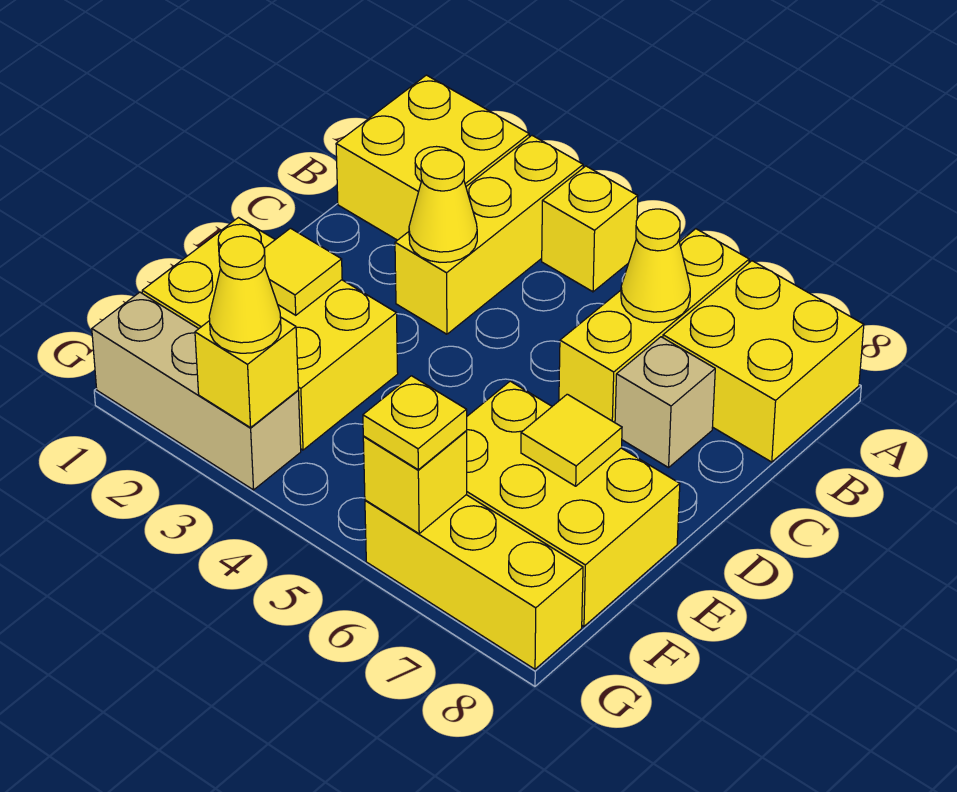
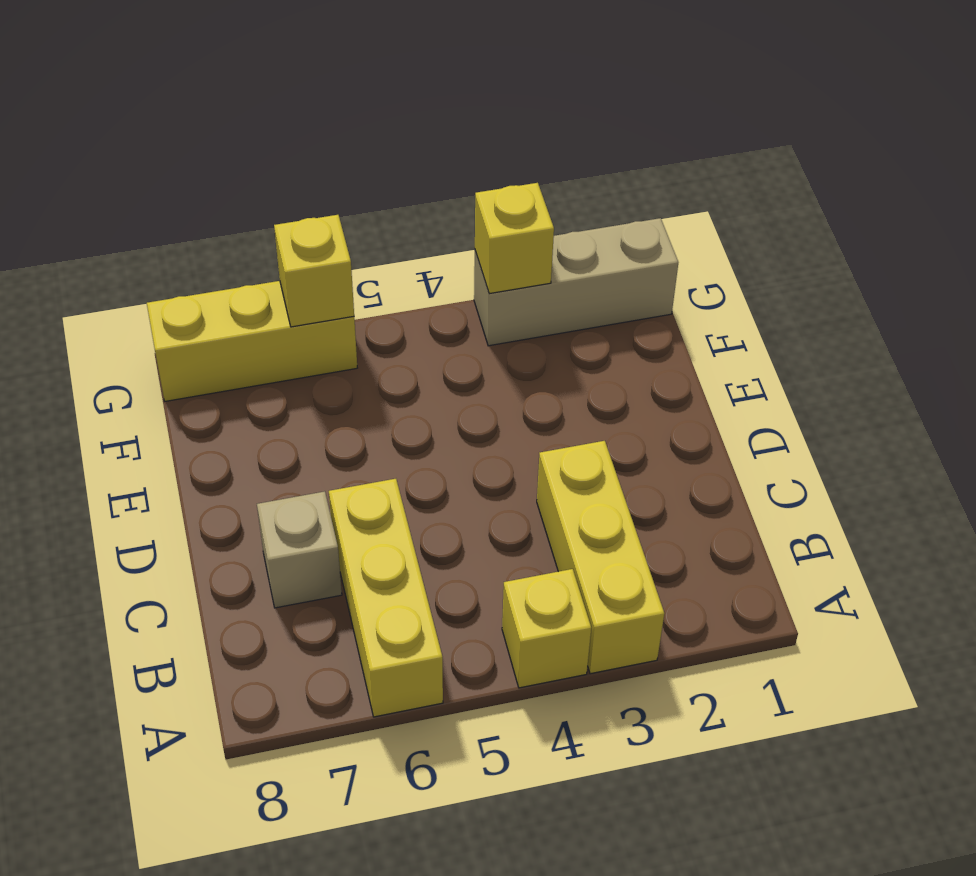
none -> yellow 2x2 brick [336,75,529,240]
none -> yellow 2x2 brick [663,261,864,462]
none -> yellow 2x3 brick [142,218,398,450]

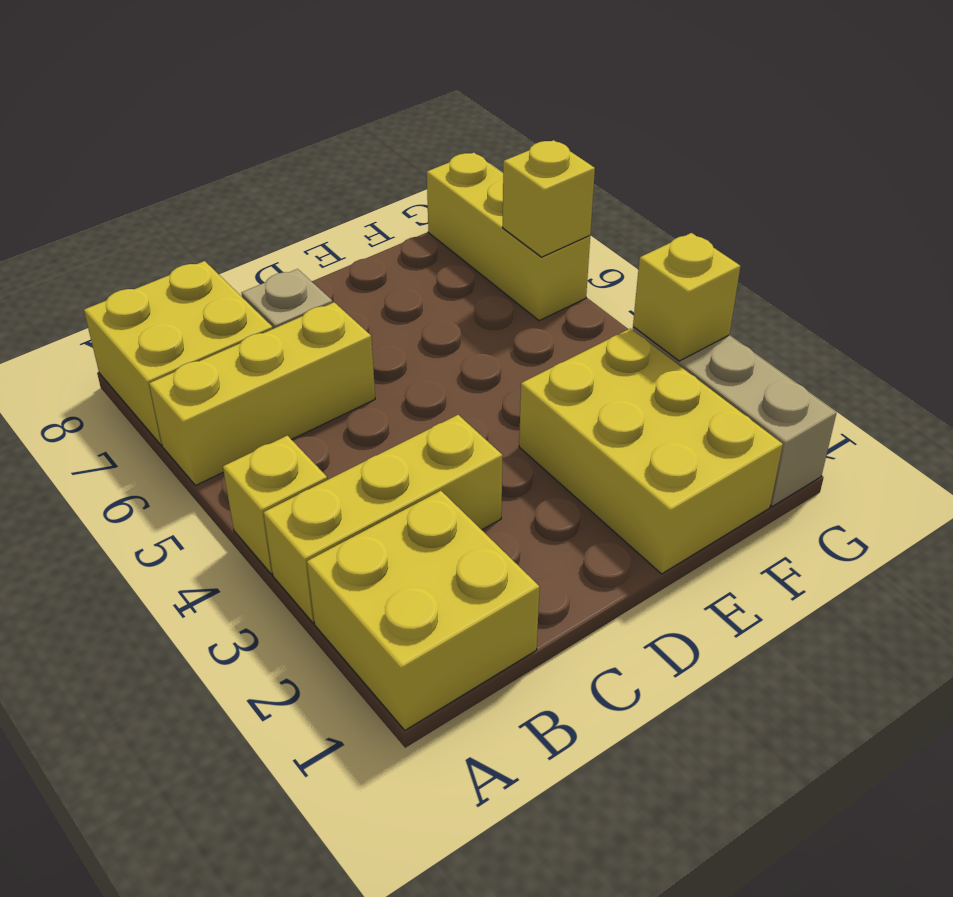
none -> yellow 2x3 brick [466,381,680,626]
none -> yellow 1x1 cone [621,209,690,323]
none -> yellow 1x1 cone [409,150,477,262]

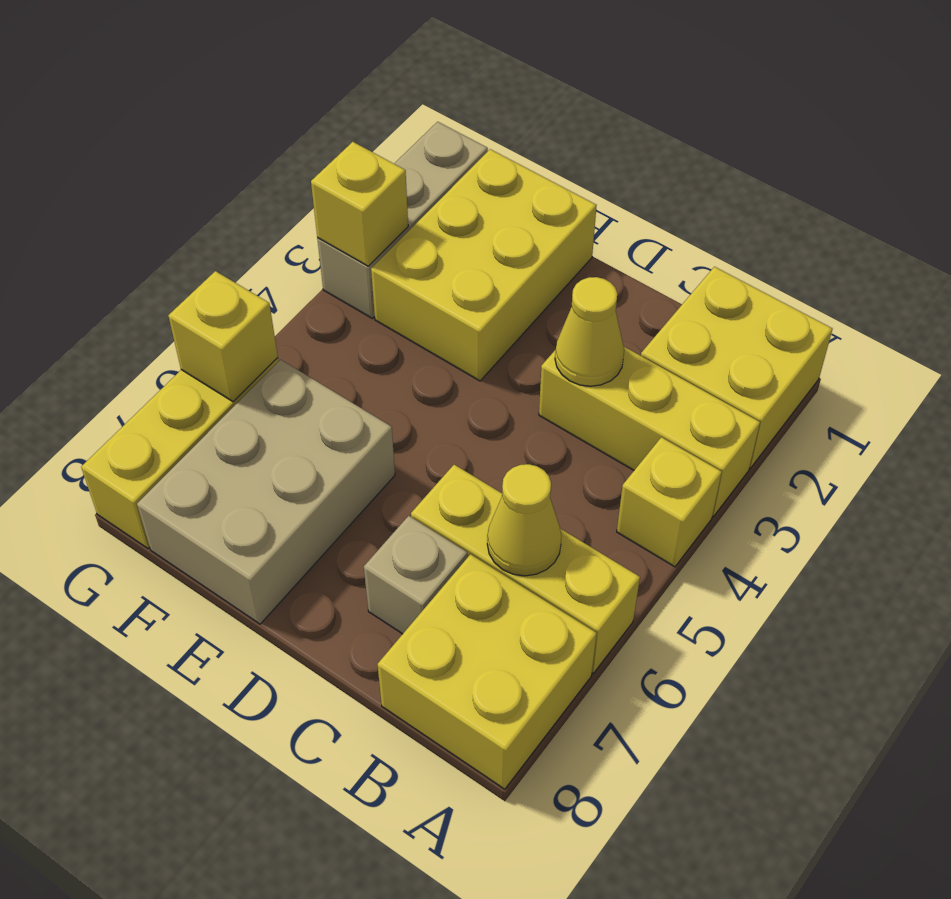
tan 2x3 brick [137,360,395,624] -> yellow 2x3 brick [466,381,680,626]
none -> yellow 1x1 tile [264,228,342,315]
none -> yellow 1x1 tile [521,394,622,486]
none -> yellow 1x1 cone [209,236,281,353]

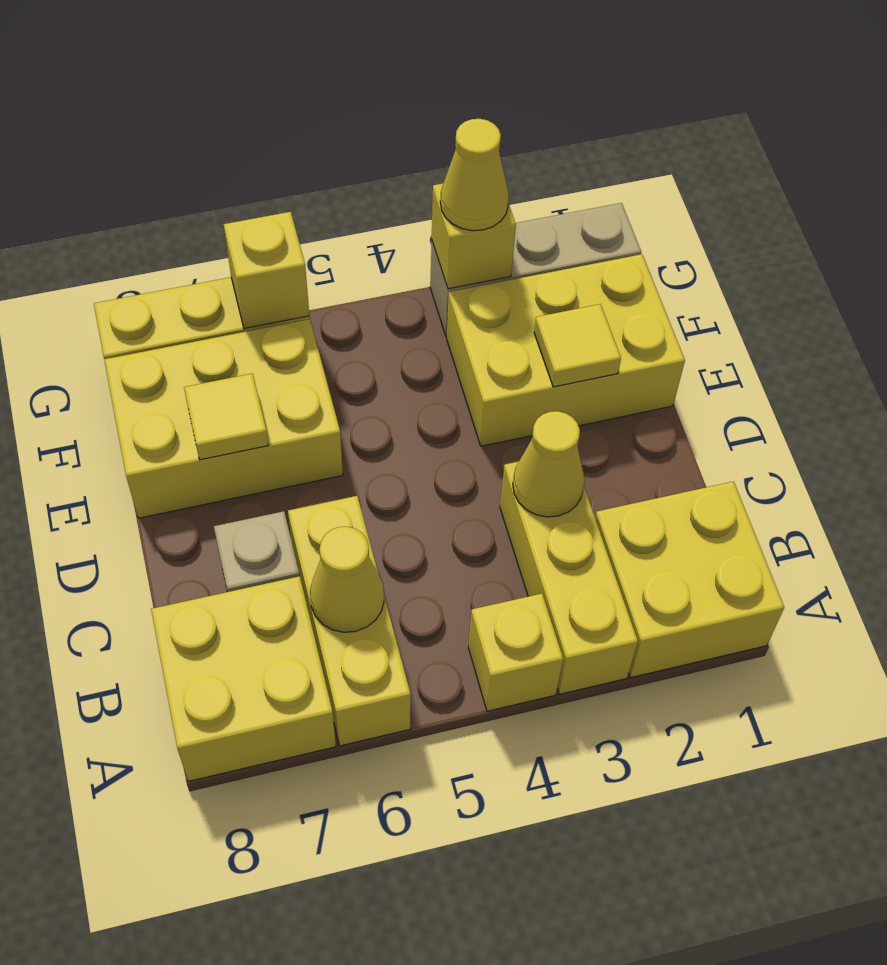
none -> yellow 1x1 plate [363,376,467,470]

